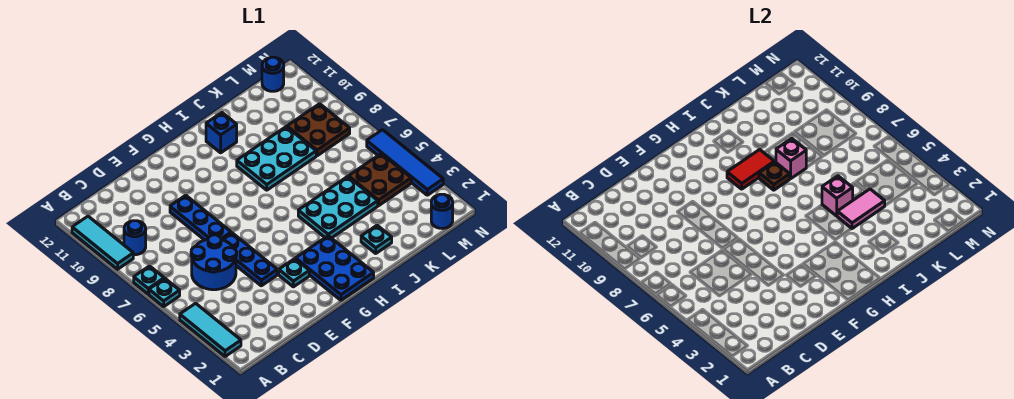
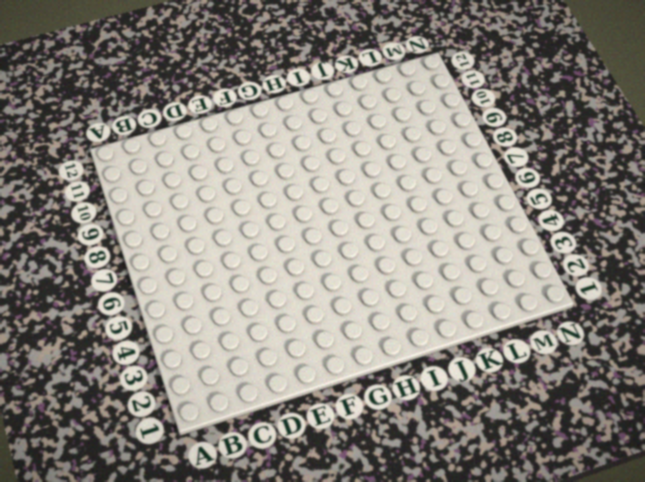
none -> cyan 1x3 tile [180,303,241,357]
none -> cyan 1x1 plate [149,279,180,307]
none -> cyan 1x1 plate [134,266,164,294]

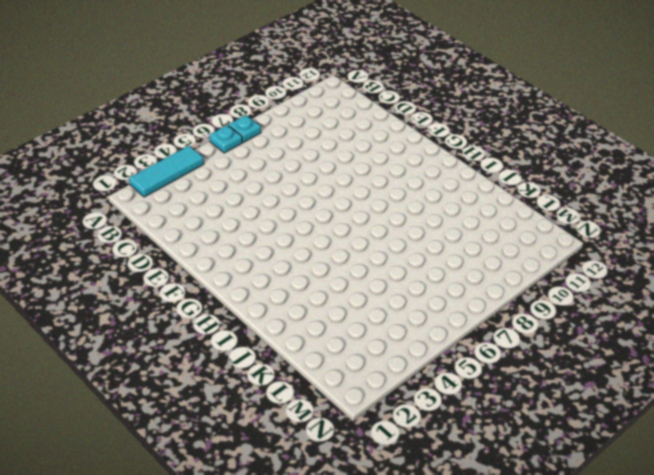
none -> cyan 1x3 tile [72,216,133,269]
none -> blue 1x1 round brick [124,221,146,255]
none -> blue 2x2 round brick [191,235,237,290]

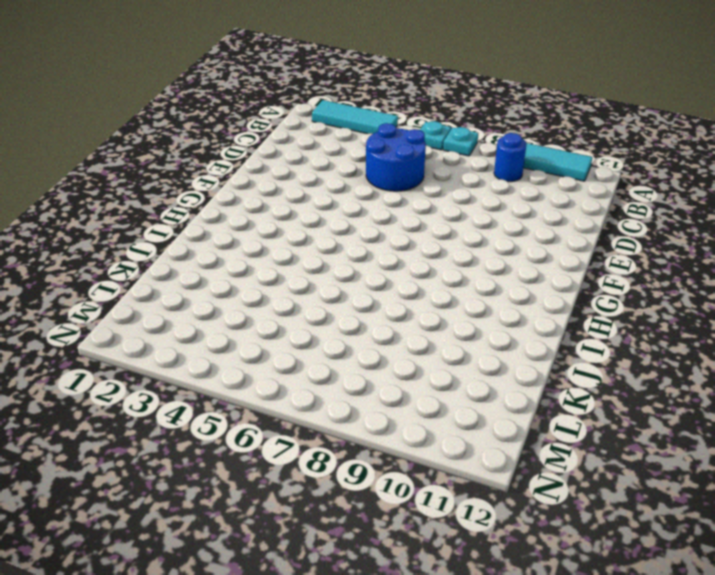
none -> blue 1x3 plate [222,233,277,286]
none -> blue 1x3 plate [170,195,231,240]
none -> cyan 1x1 plate [279,259,309,287]

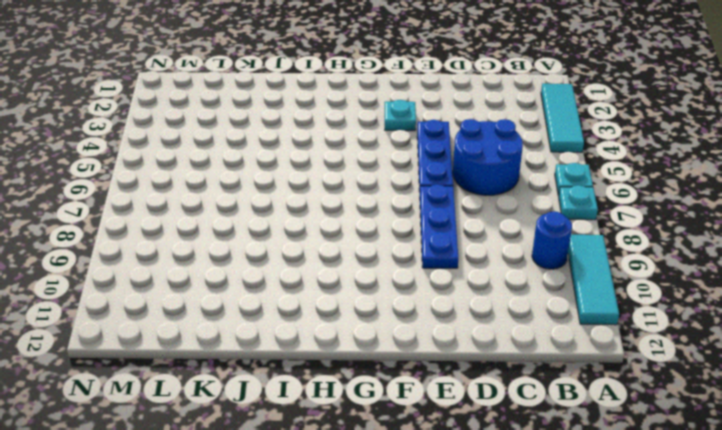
none -> blue 2x3 plate [296,236,374,300]
none -> cyan 2x3 plate [298,176,378,238]
none -> cyan 2x3 plate [237,127,316,190]

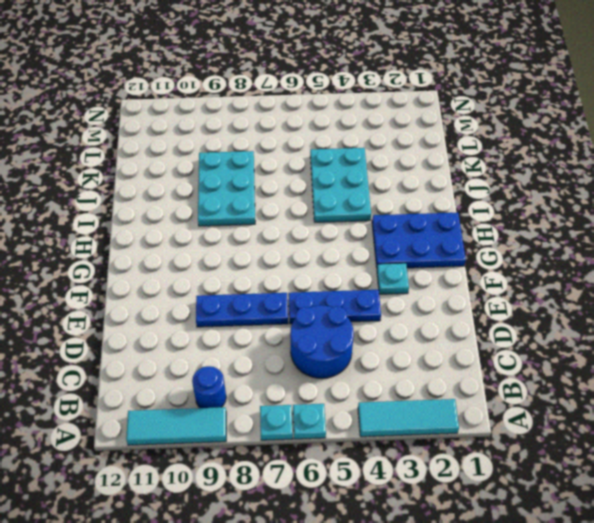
none -> blue 1x1 brick [206,113,237,153]
none -> cyan 1x1 plate [361,225,392,253]
none -> brown 2x2 plate [349,154,411,206]

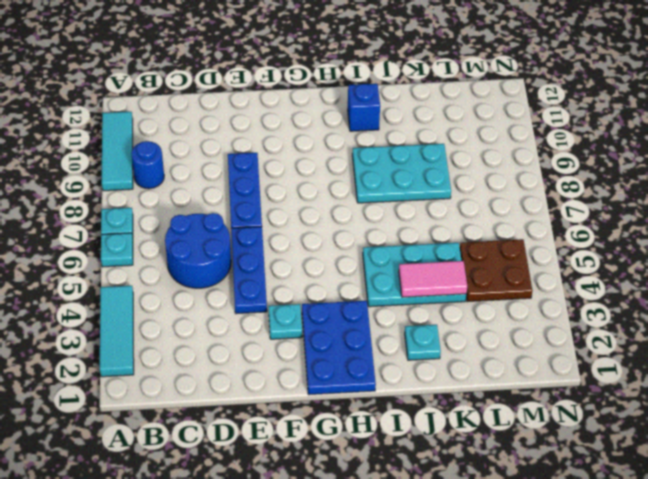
none -> brown 2x2 plate [287,104,350,156]
none -> blue 1x1 round brick [431,194,453,229]
none -> blue 1x1 round brick [262,57,284,91]

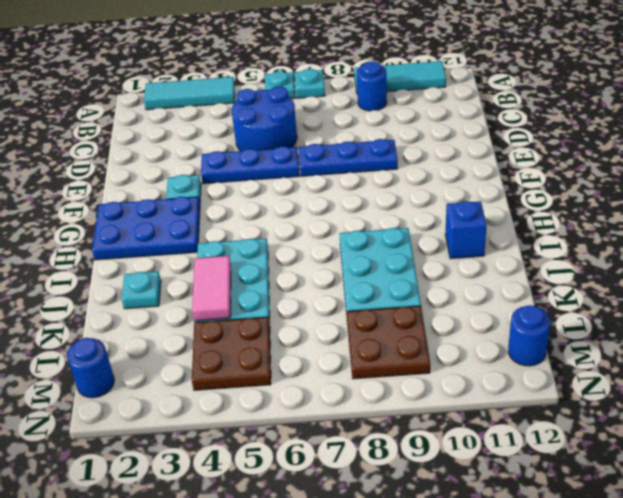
none -> blue 1x4 tile [367,130,443,195]
none -> red 1x2 tile [727,150,774,189]
none -> brown 1x1 plate [759,162,790,190]

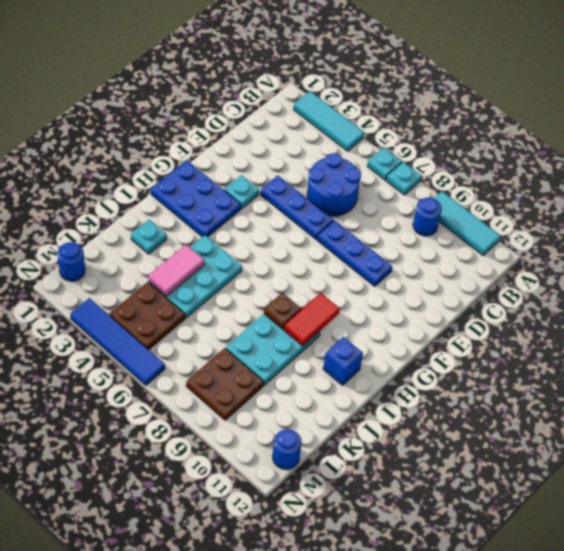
none -> pink 1x1 brick [822,176,853,216]
none -> pink 1x1 brick [776,138,806,179]

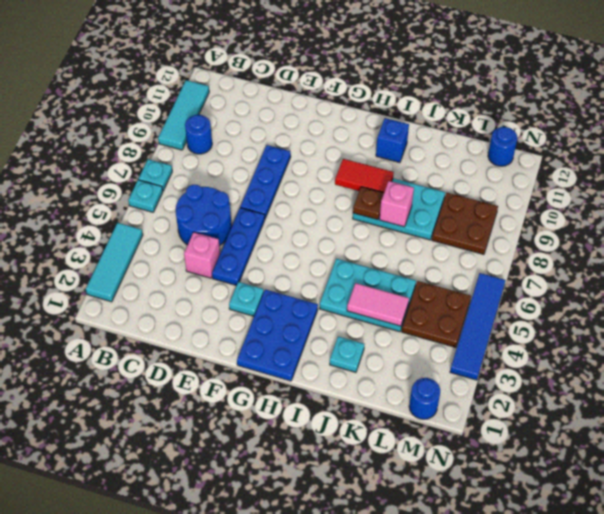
pink 1x1 brick [184,232,220,278] -> pink 1x1 brick moved to [822,176,853,216]

